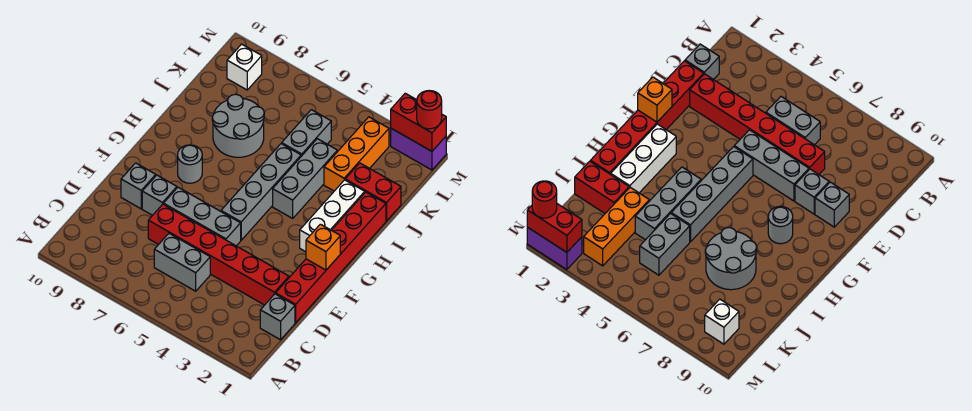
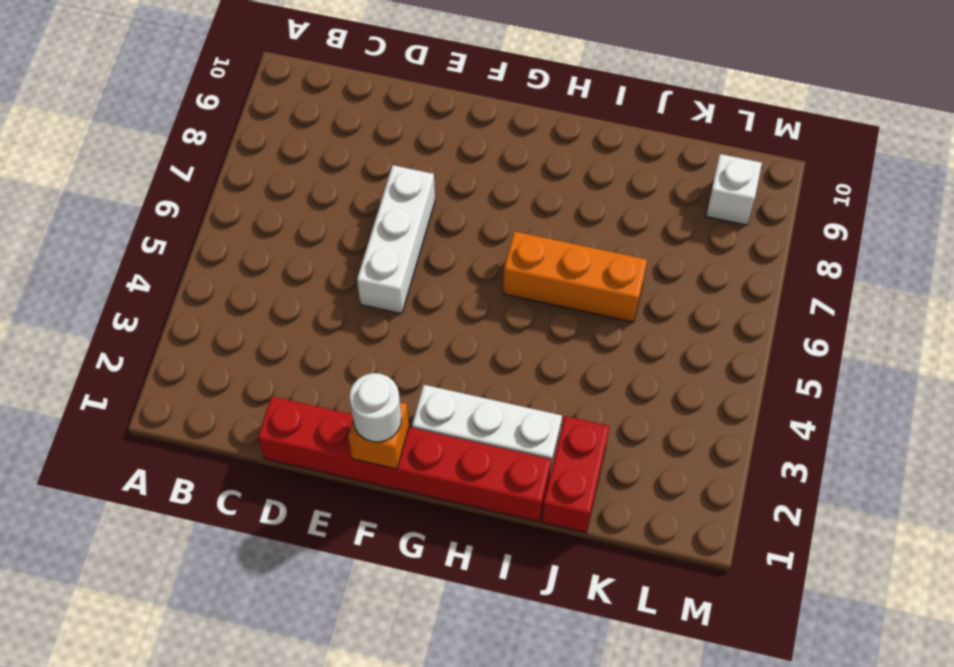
white 1x3 brick [357,165,435,314] -> grey 1x3 brick [164,187,241,246]
white 1x1 round brick [349,373,401,442] -> none
orange 1x3 brick [503,231,647,322] -> orange 1x3 brick moved to [324,117,389,191]
none -> grey 1x1 brick [260,294,295,340]
none -> grey 1x2 brick [154,233,210,291]
none -> red 1x6 brick [148,204,289,305]

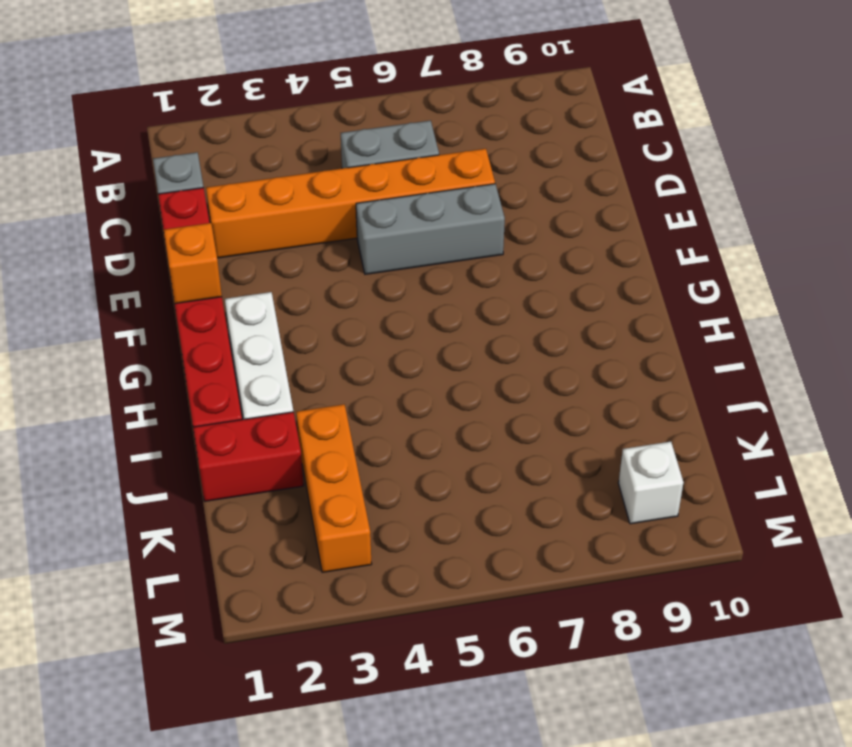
orange 1x6 brick [206,149,495,258] -> red 1x6 brick [148,204,289,305]
none -> grey 1x1 brick [142,175,177,215]
none -> grey 1x1 brick [121,163,156,209]
none -> grey 1x4 brick [221,144,301,240]

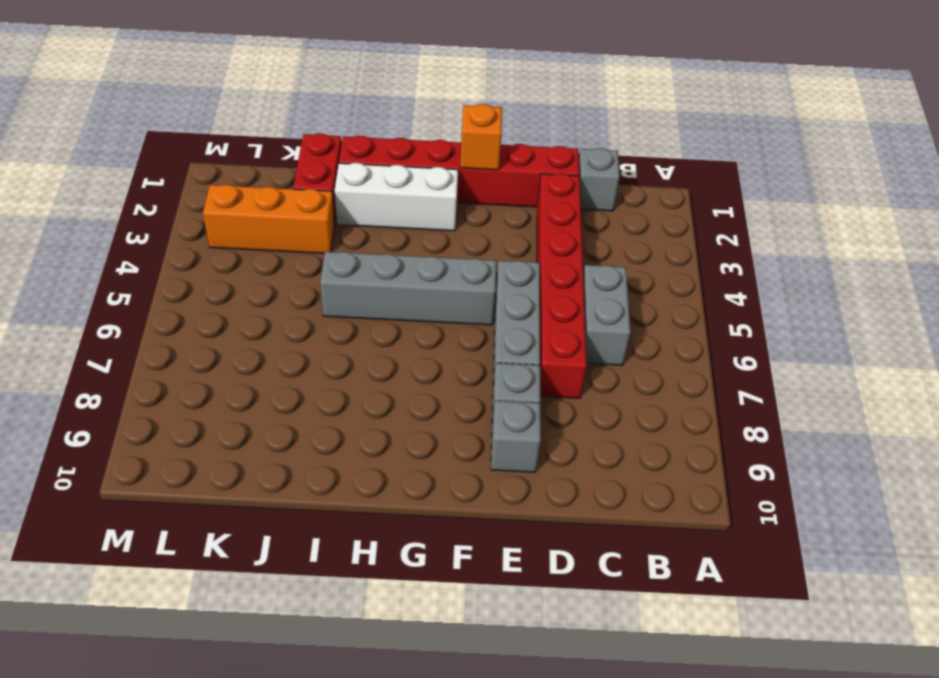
none -> grey 1x1 round brick [178,145,202,183]
none -> grey 1x3 brick [273,139,337,218]
none -> grey 2x2 round brick [212,94,264,157]

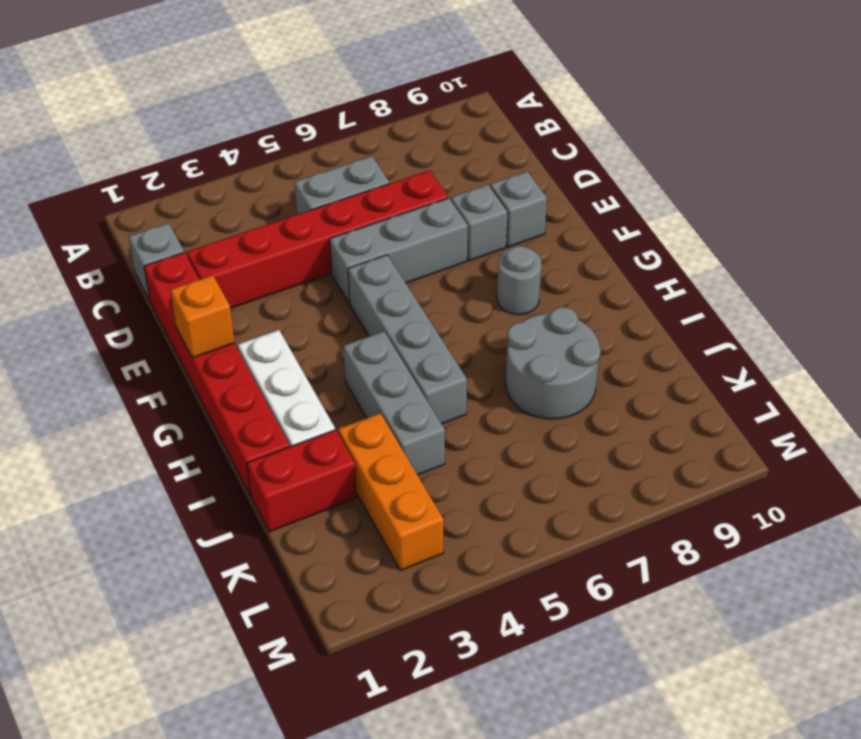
none -> grey 1x2 brick [282,110,331,156]
none -> white 1x1 brick [227,44,262,90]
none -> purple 1x2 brick [391,128,446,170]

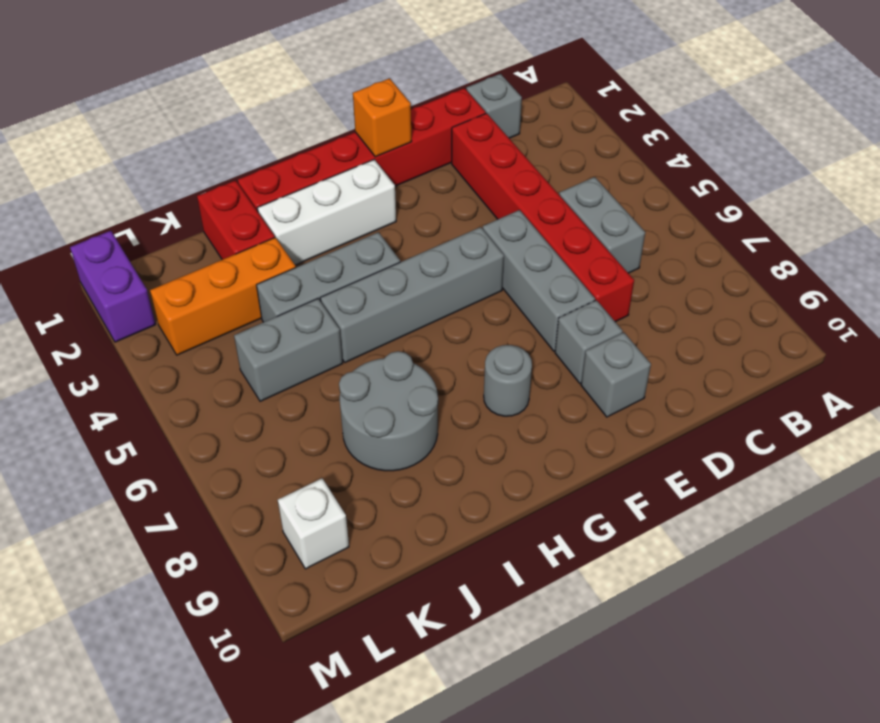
none -> red 1x2 brick [391,93,446,151]
none -> red 1x1 round brick [417,91,442,129]

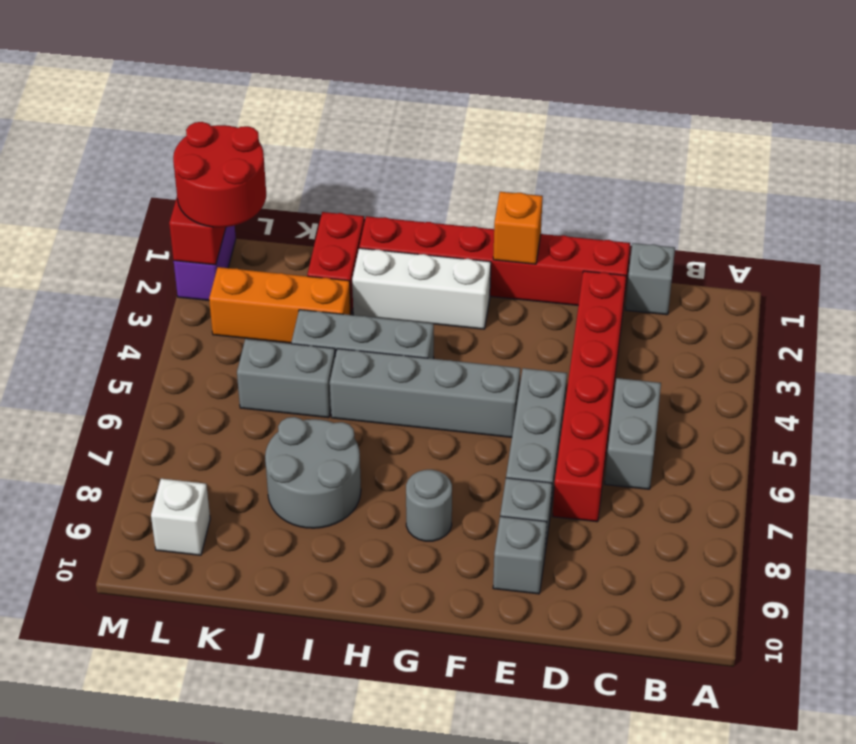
red 2x2 round brick [173,122,266,227] -> red 1x1 round brick [417,91,442,129]

